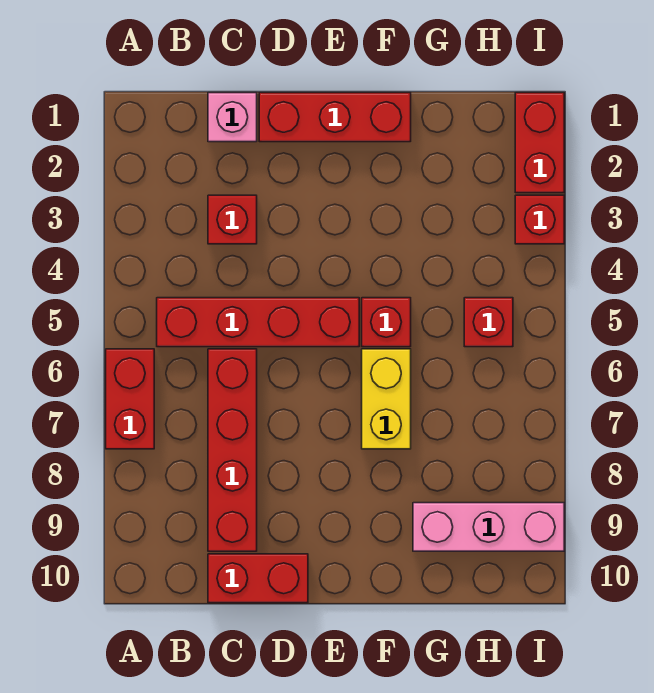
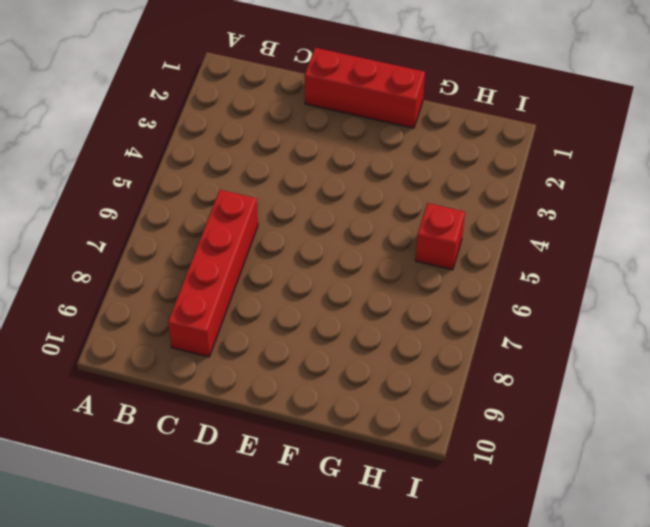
none -> red 1x2 brick [106,349,154,449]
none -> red 1x4 brick [157,298,359,347]
none -> pink 1x1 brick [208,93,257,142]

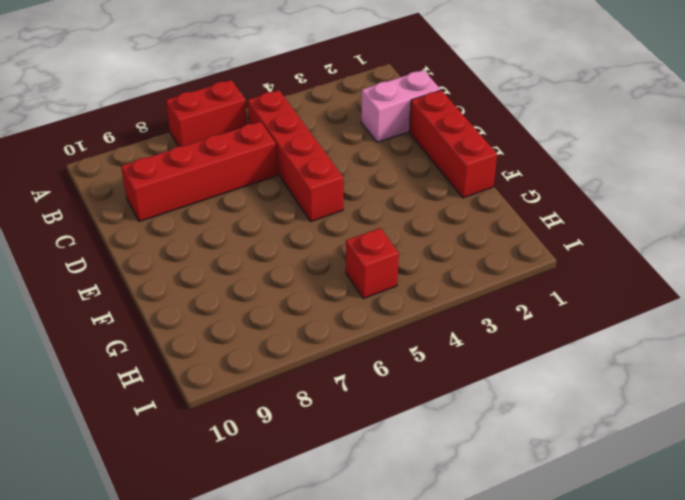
pink 1x2 brick [361,70,440,142] -> pink 1x1 brick [208,93,257,142]
none -> red 1x1 brick [208,195,257,244]
none -> red 1x2 brick [208,554,308,603]
none -> red 1x1 brick [362,298,411,347]

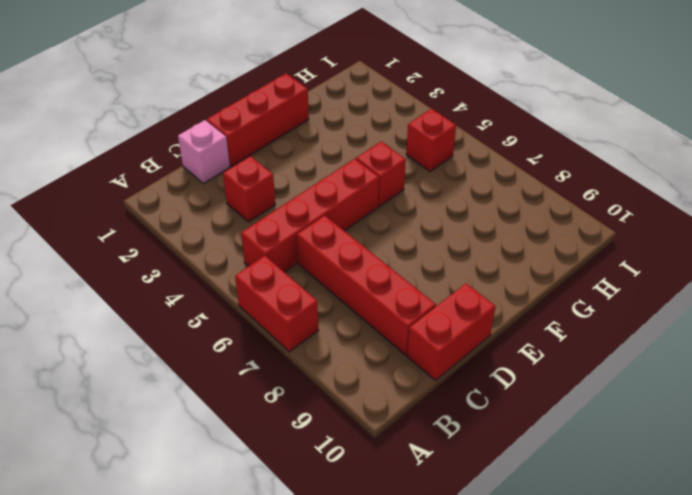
none -> yellow 1x2 brick [362,349,411,449]
none -> pink 1x3 brick [413,503,564,551]
none -> red 1x2 brick [515,93,564,193]

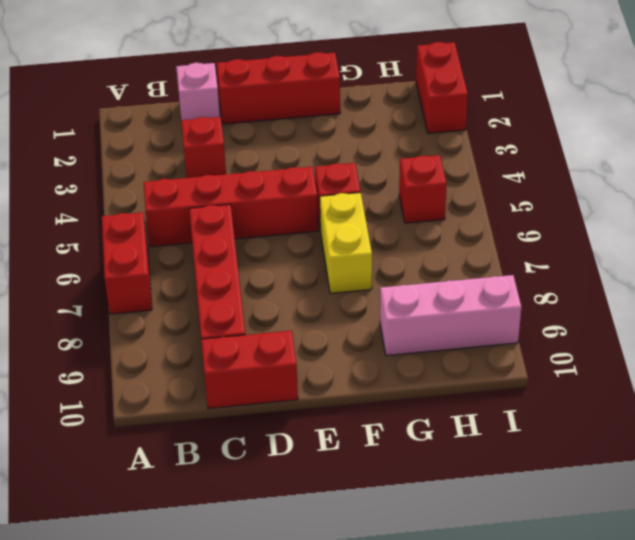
none -> red 1x1 brick [515,195,564,244]

